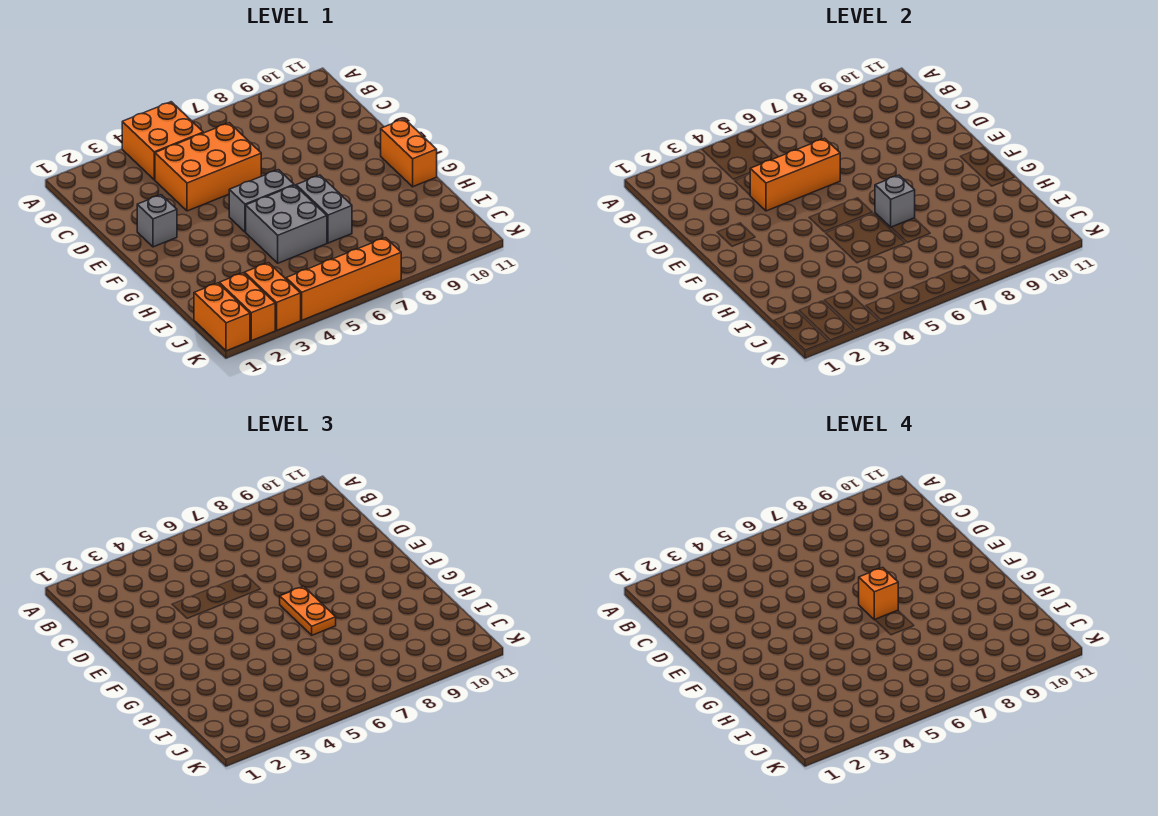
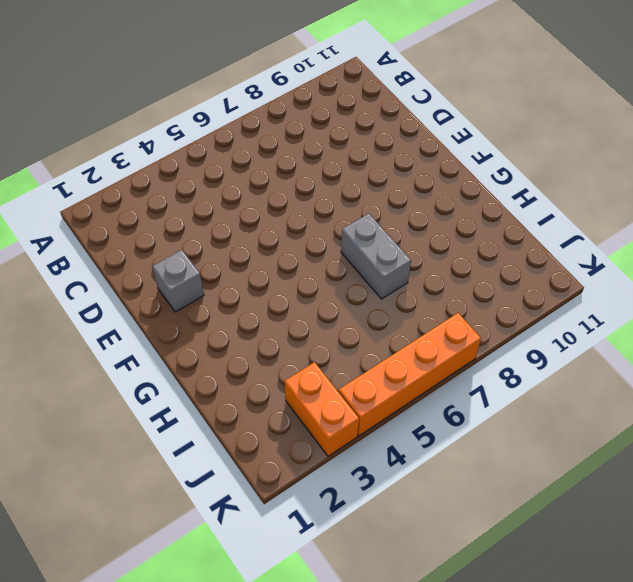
none -> orange 2x2 brick [122,102,203,180]
none -> orange 2x3 brick [155,123,261,211]
none -> grey 1x2 brick [229,170,294,232]

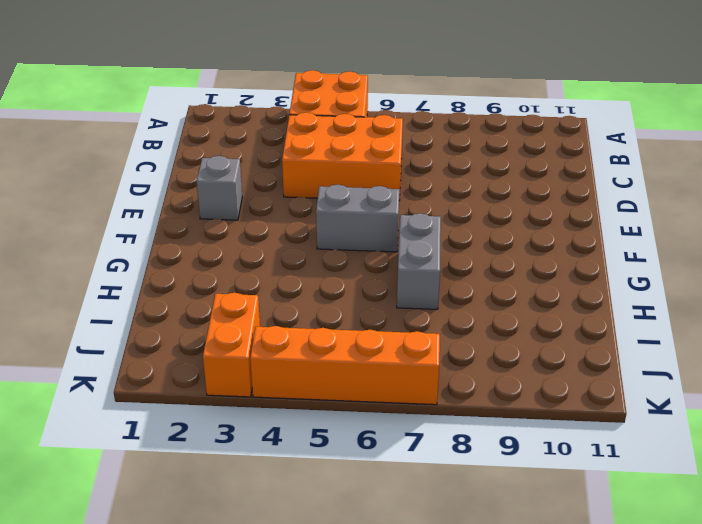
none -> orange 1x2 brick [381,119,437,187]
none -> grey 2x2 brick [246,185,327,263]
none -> orange 1x2 brick [194,283,250,351]

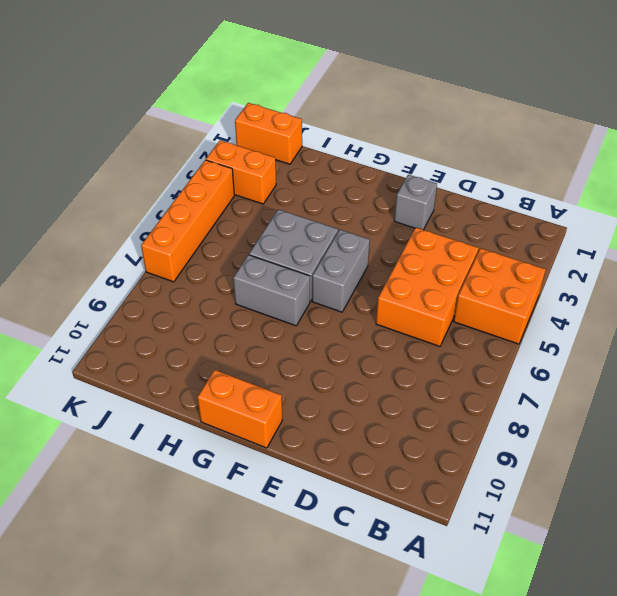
none -> orange 1x2 brick [219,273,275,341]
none -> orange 1x3 brick [750,138,840,211]
none -> grey 1x1 brick [875,175,915,227]

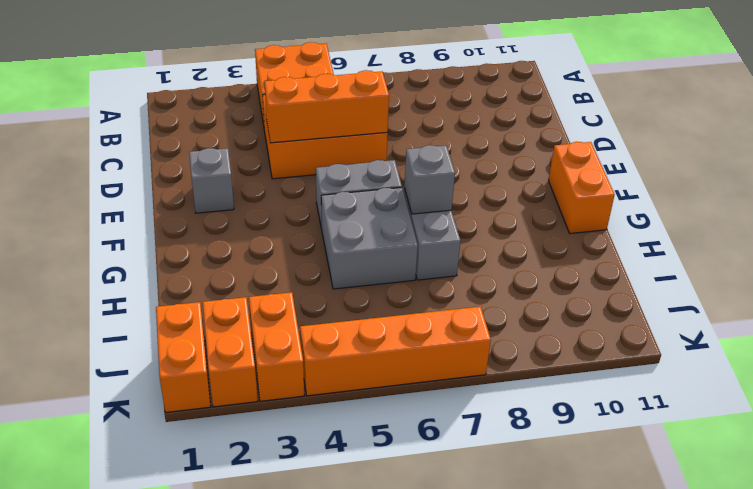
none -> orange 1x2 plate [280,586,336,635]
none -> orange 1x1 brick [859,567,898,620]

